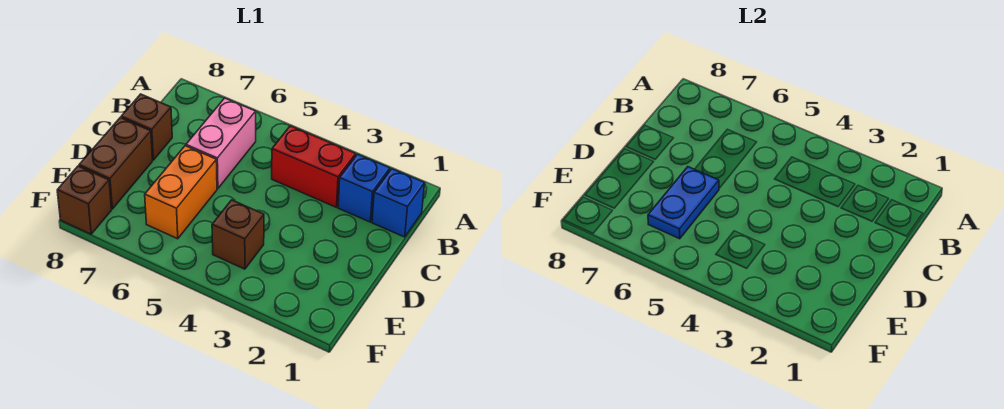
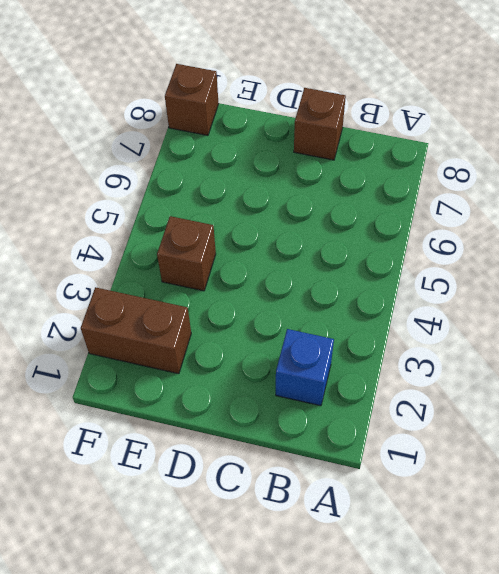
brown 1x2 brick [81,287,191,374] -> brown 1x2 brick moved to [79,118,152,209]
none -> blue 1x1 brick [372,169,425,237]
none -> red 1x2 brick [272,126,356,207]

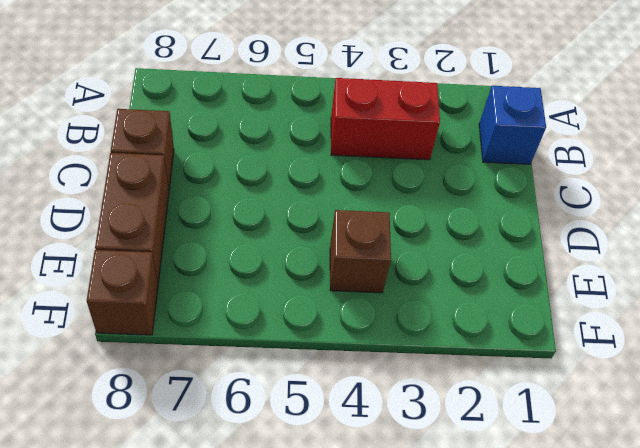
none -> blue 1x1 brick [338,154,390,222]
none -> pink 1x2 brick [186,98,256,189]

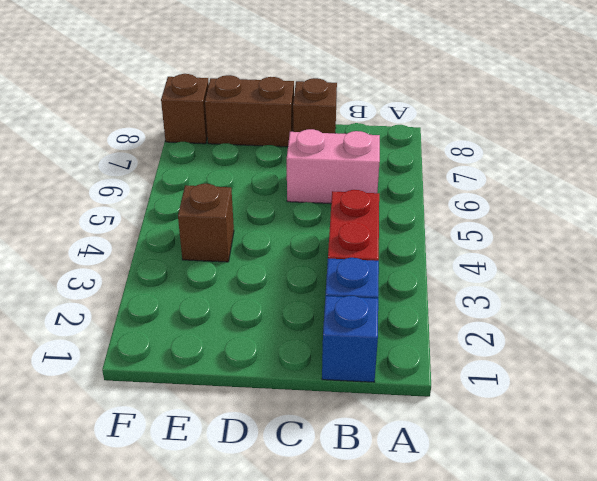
none -> orange 1x2 brick [145,146,217,239]
none -> blue 1x2 plate [648,167,719,239]

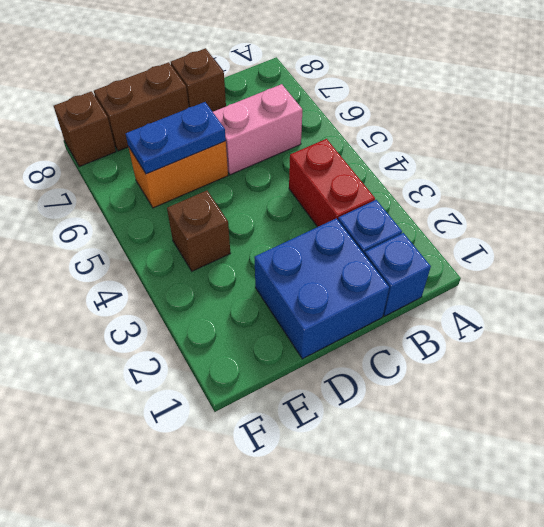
blue 2x2 brick [254,218,389,359] -> none

